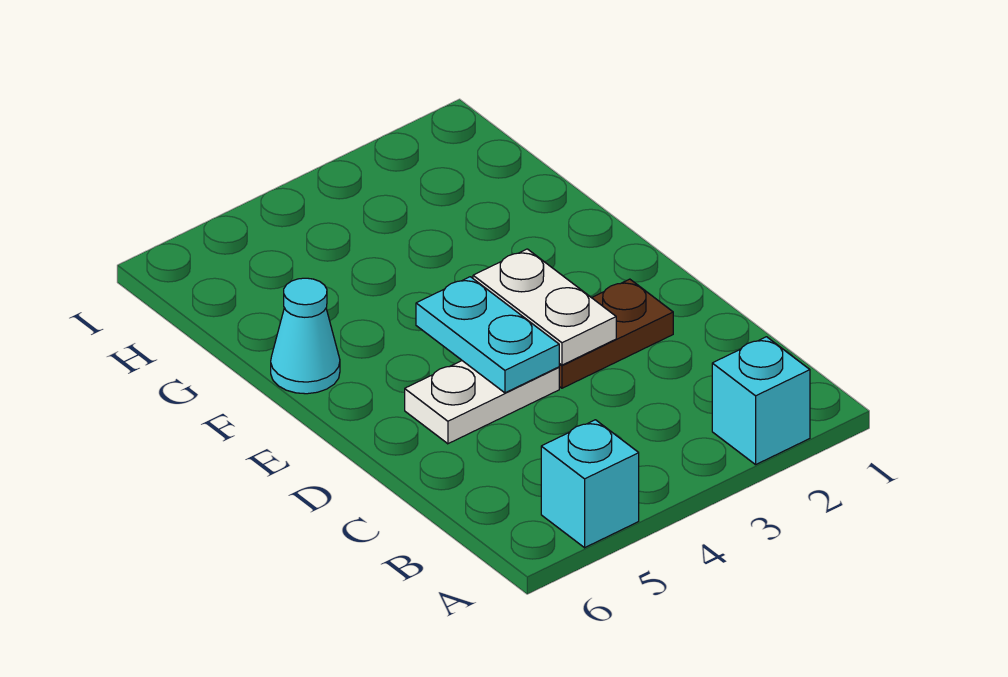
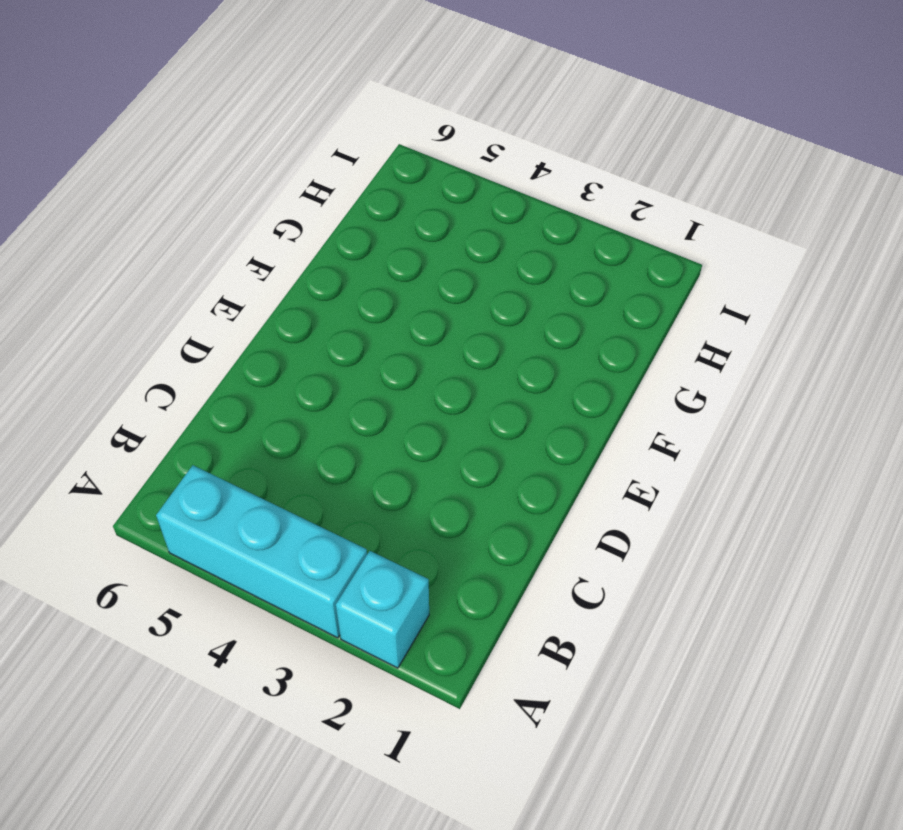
cyan 1x3 brick [156,465,367,638] -> cyan 1x1 brick [541,420,639,548]
none -> brown 1x2 plate [559,279,673,388]
none -> white 1x2 plate [405,361,559,444]

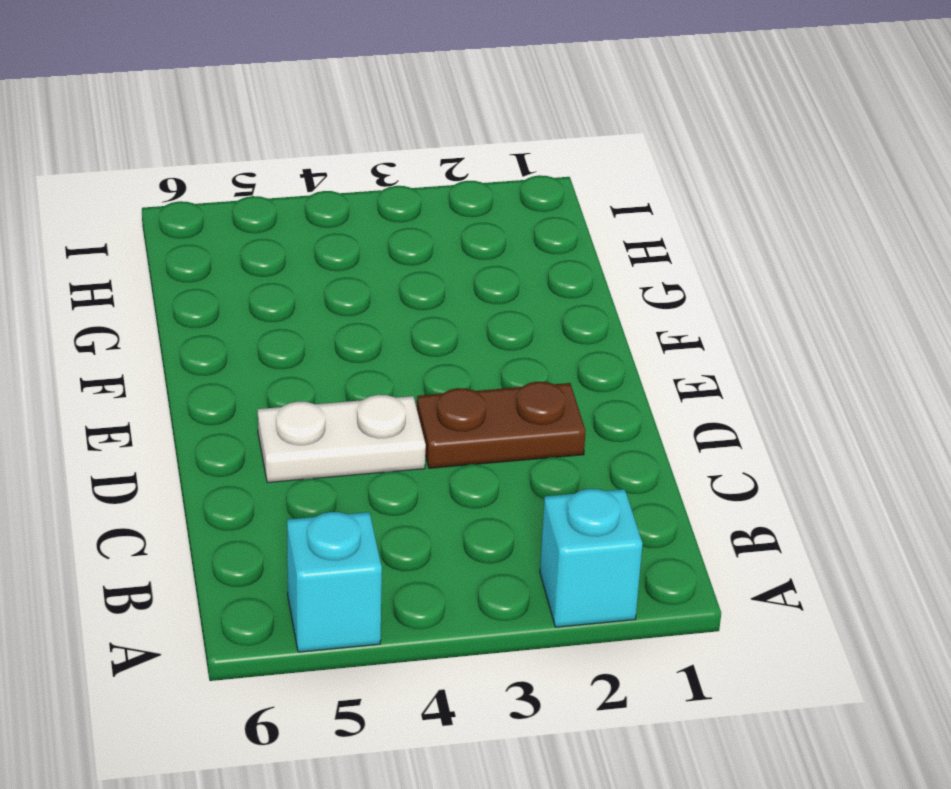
none -> cyan 1x1 cone [271,278,340,394]
none -> white 1x2 plate [473,249,616,365]

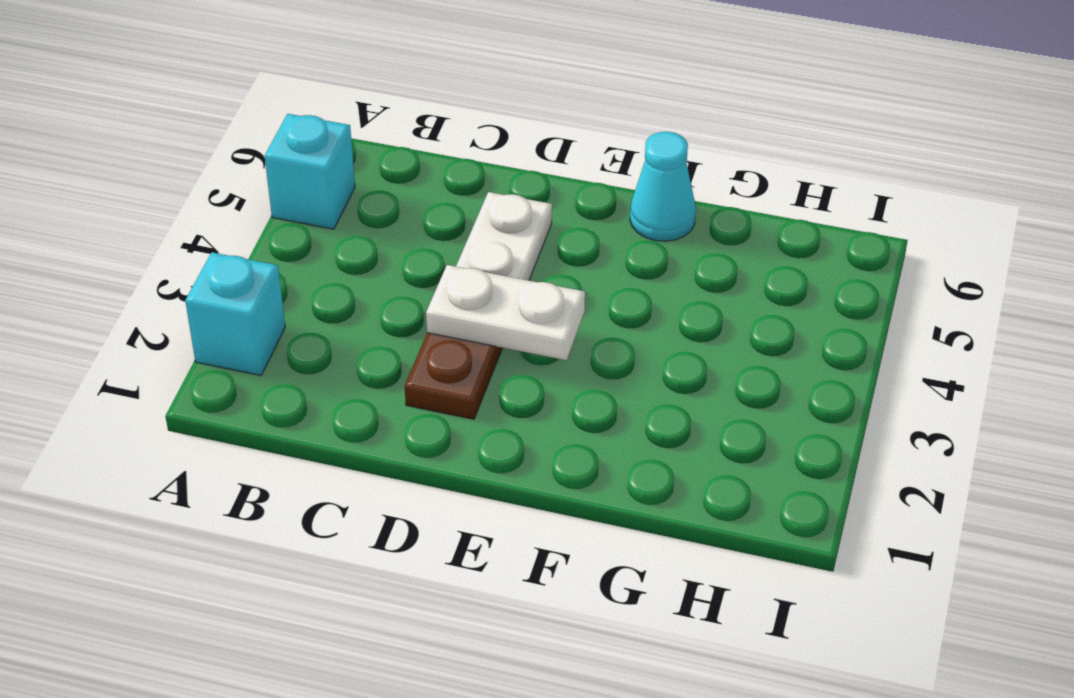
none -> cyan 1x2 plate [416,277,559,393]

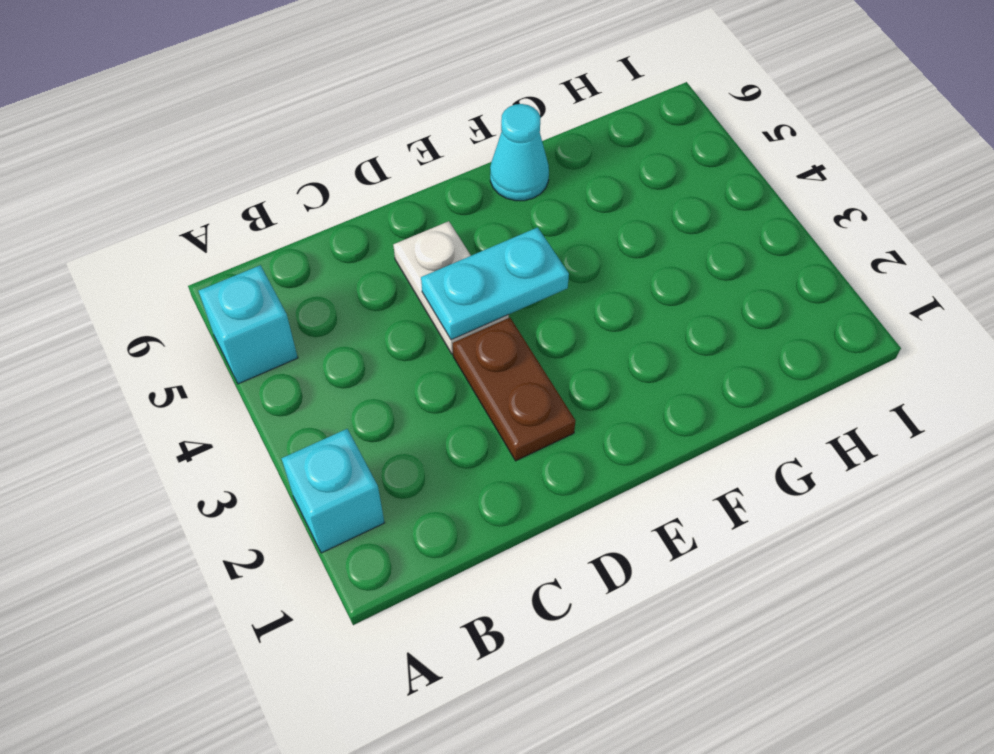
none -> white 1x2 plate [473,249,616,365]

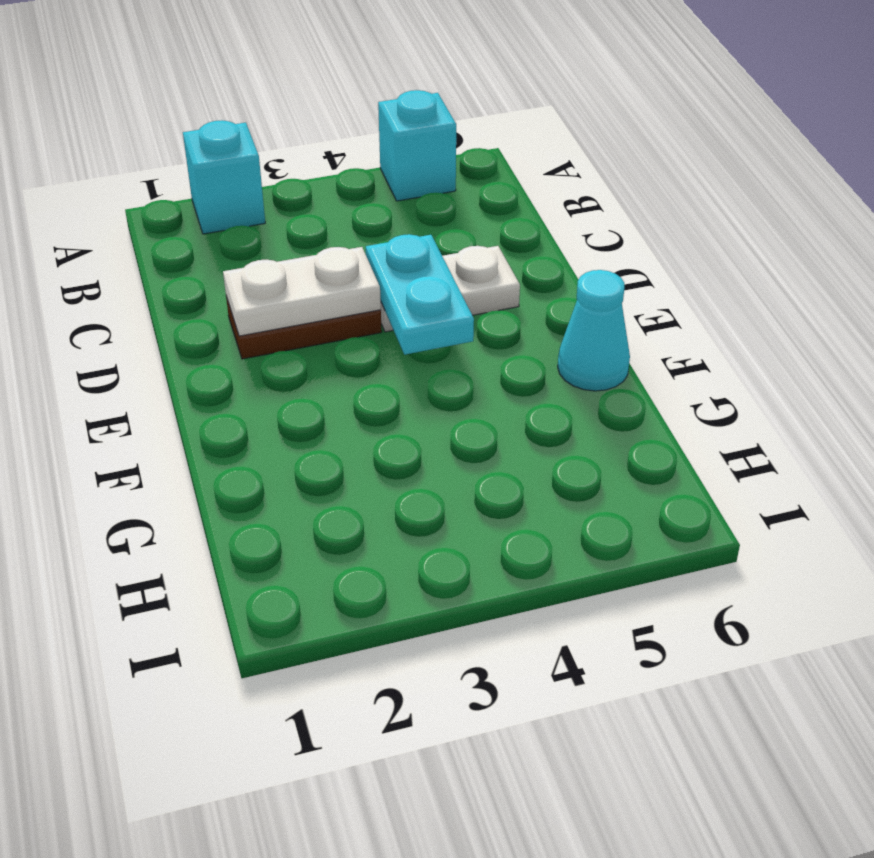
white 1x2 plate [223,247,381,336] -> white 1x2 plate turned to [473,249,616,365]

